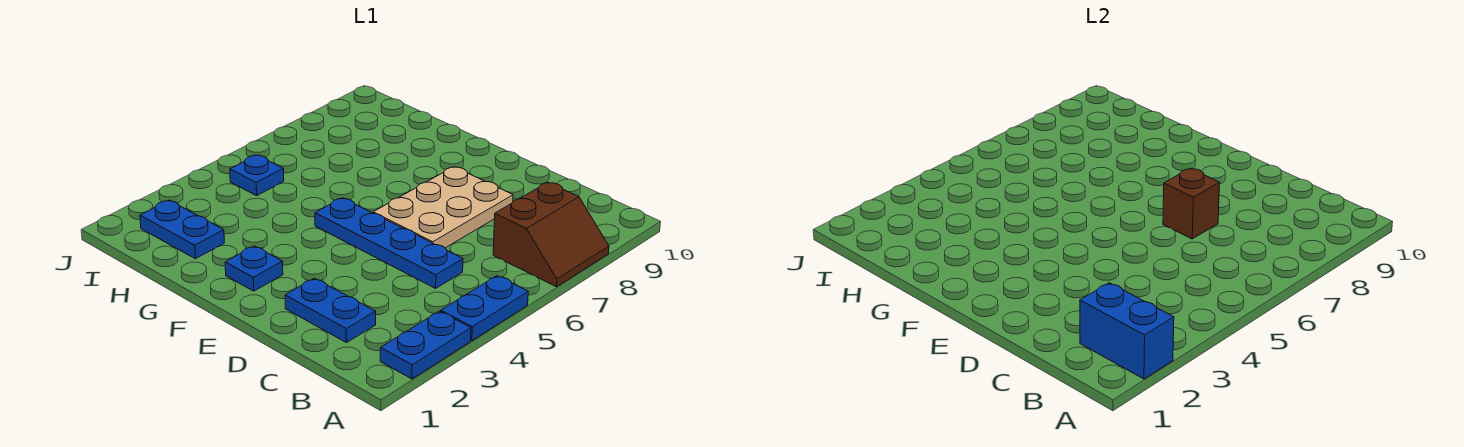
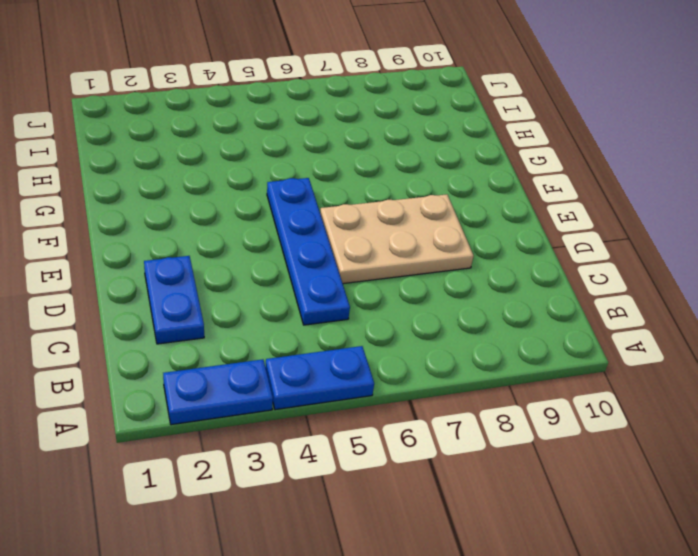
none -> brown 2x2 slope [493,182,609,287]
none -> blue 1x1 plate [225,246,283,291]

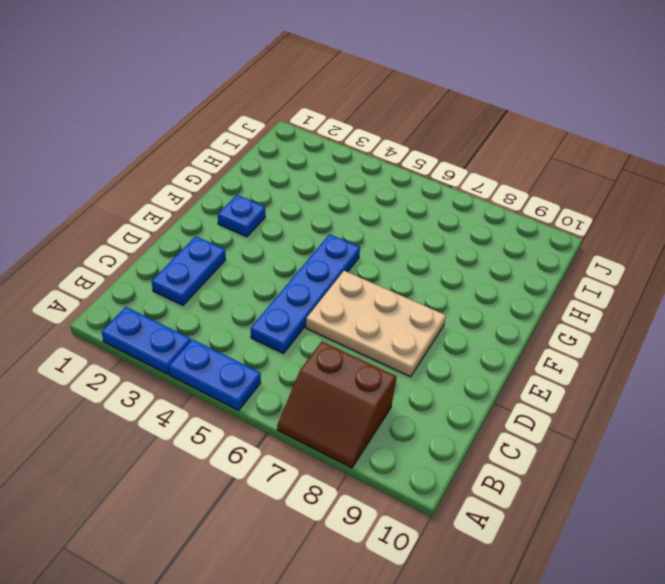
none -> blue 1x2 plate [140,200,224,259]
none -> blue 1x1 plate [230,155,284,196]

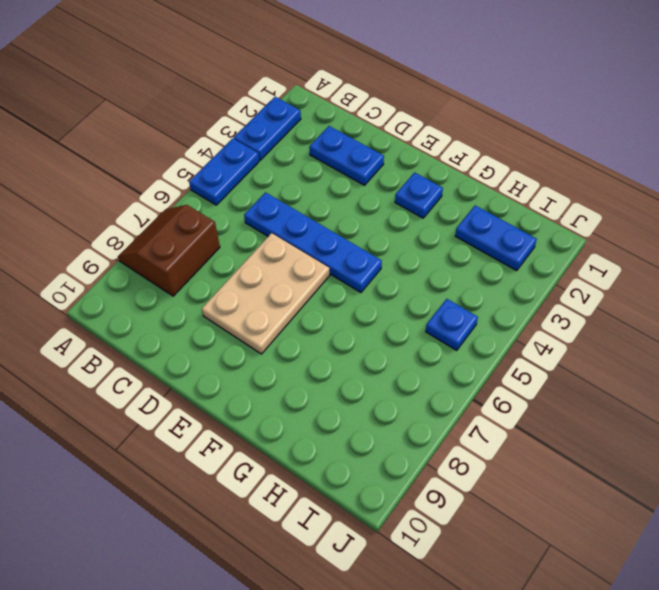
none -> blue 1x2 brick [1080,283,1174,379]
none -> brown 1x1 brick [1163,168,1220,239]

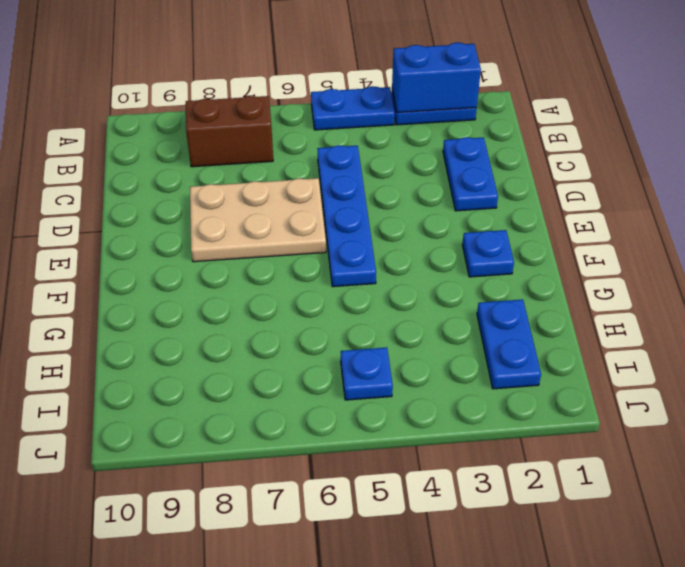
blue 1x2 brick [392,42,481,112] -> blue 1x2 brick turned to [1080,283,1174,379]
none -> brown 1x1 brick [1163,168,1220,239]

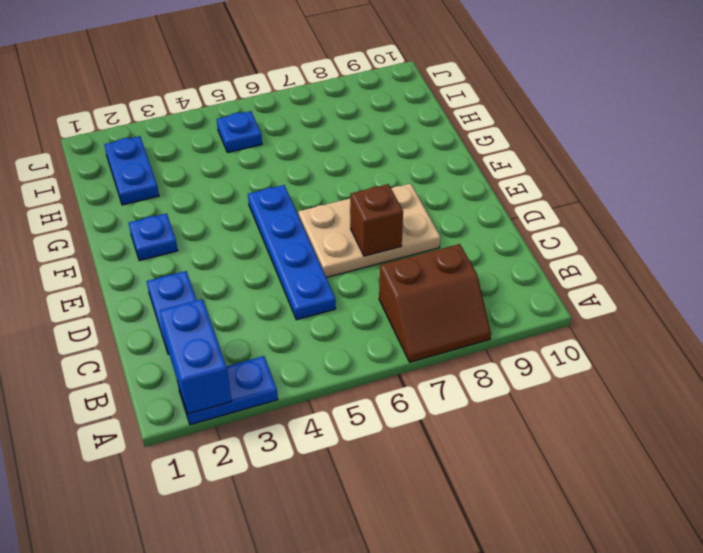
none -> blue 1x2 plate [441,276,528,341]

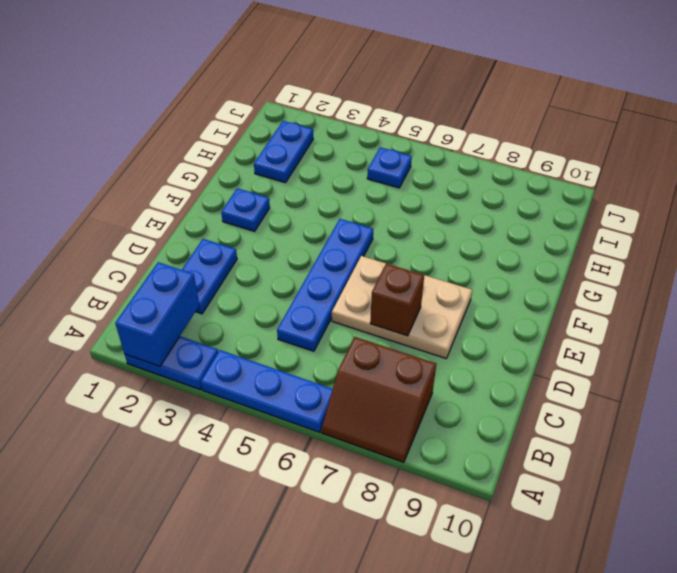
blue 1x3 plate [201,350,333,432] -> blue 1x2 plate [441,276,528,341]

